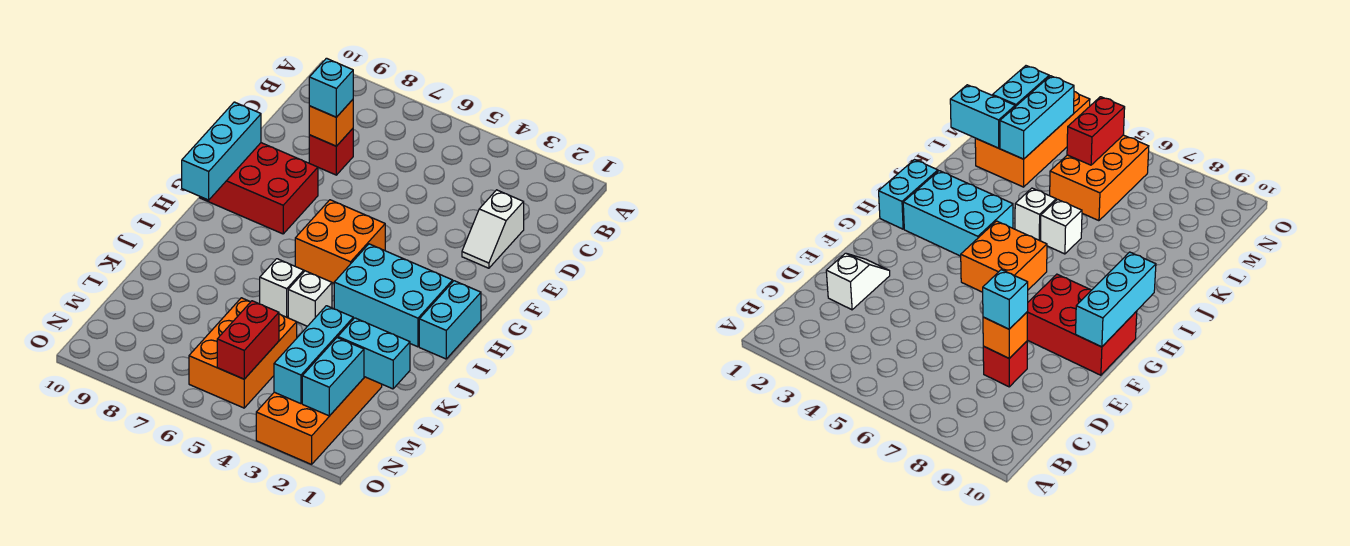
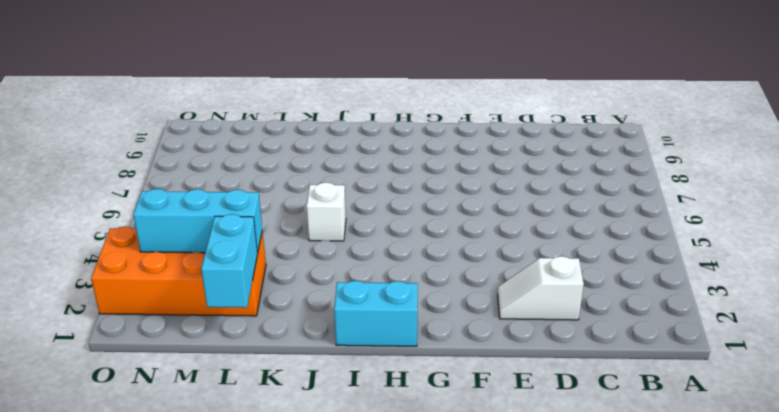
none -> red 1x1 brick [309,129,353,175]
none -> red 2x3 brick [200,143,318,234]
none -> orange 2x2 brick [295,200,385,283]

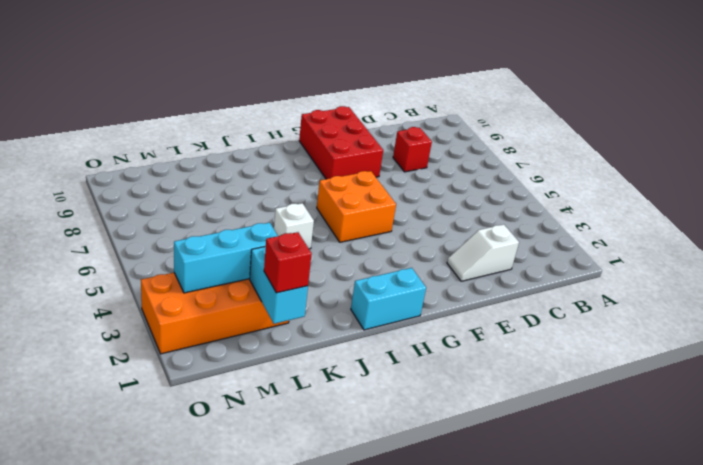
red 1x1 brick [264,232,312,293] -> none
none -> cyan 2x3 brick [334,244,453,347]
none -> white 1x1 brick [260,259,304,317]
none -> orange 2x3 brick [189,298,297,408]

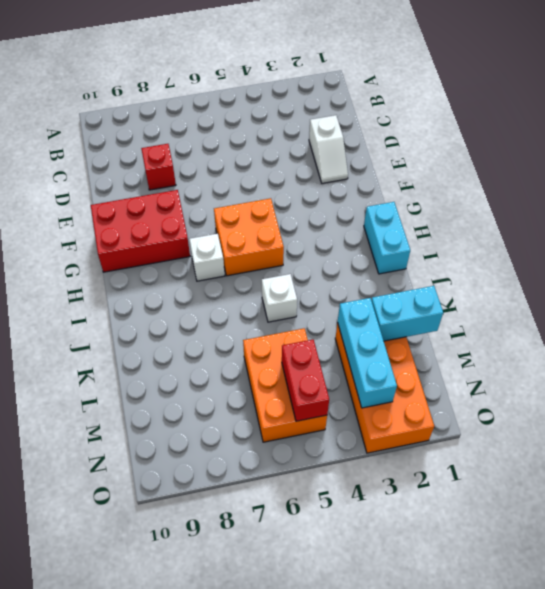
white 1x1 brick [189,234,225,281] -> white 1x1 brick moved to [260,259,304,317]
none -> cyan 2x3 brick [334,244,453,347]
none -> orange 1x1 brick [309,100,353,146]
none -> cyan 1x3 brick [182,102,261,200]

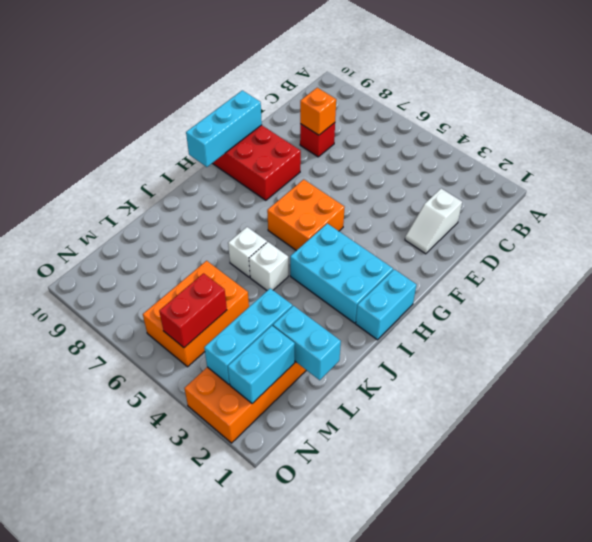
none -> cyan 1x1 brick [309,58,353,117]

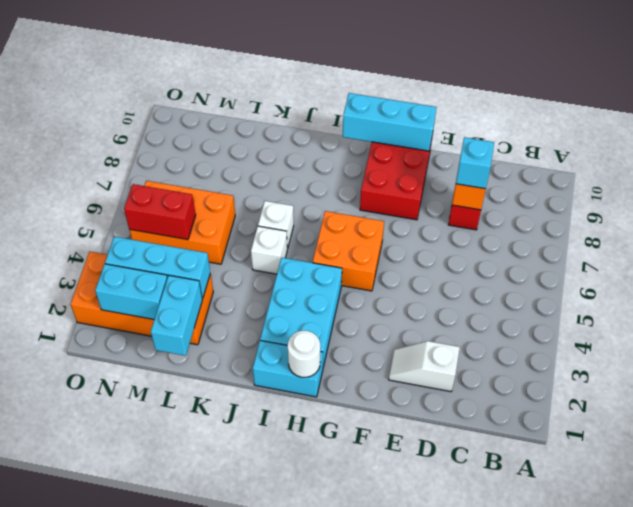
white 1x1 round brick [288,331,320,377] -> none

